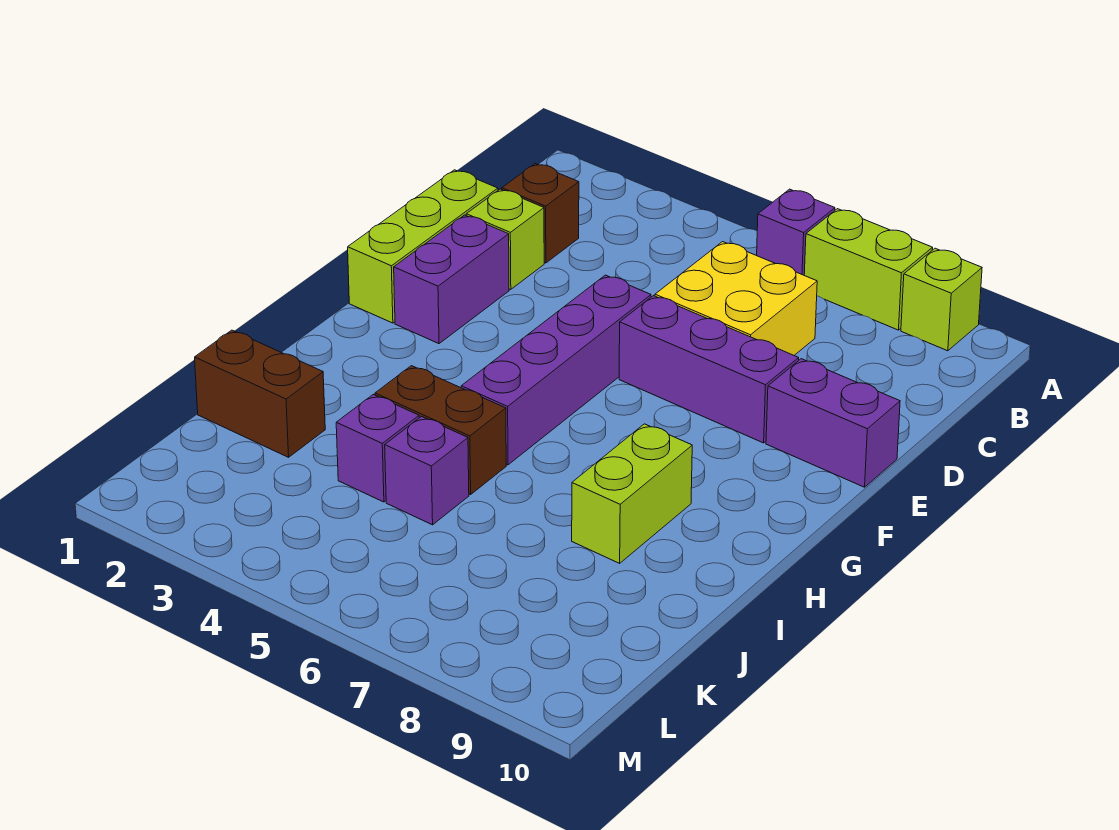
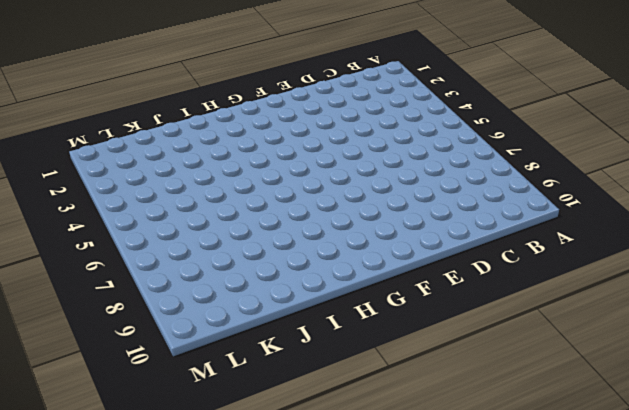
none -> purple 1x1 brick [757,189,835,275]
none -> lime 1x2 brick [804,209,933,330]
none -> lime 1x1 brick [901,248,982,351]

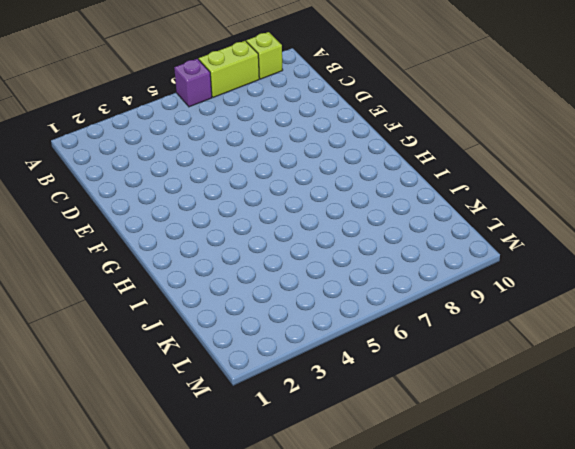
none -> brown 1x1 brick [502,164,579,263]
none -> yellow 2x2 brick [655,242,817,355]
none -> lime 1x3 brick [348,170,498,323]

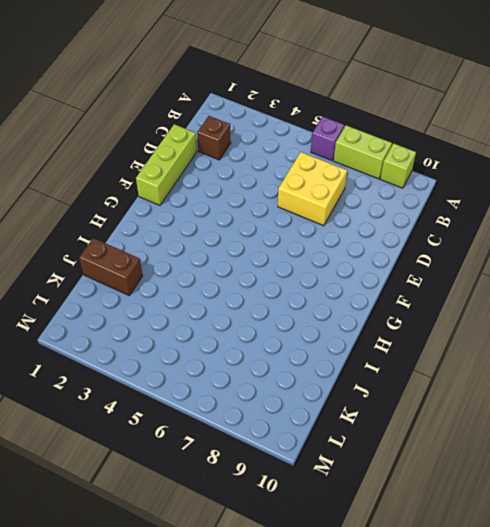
none -> lime 1x1 brick [466,189,544,289]
none -> purple 1x2 brick [394,215,509,344]
none -> purple 1x4 brick [461,275,651,465]

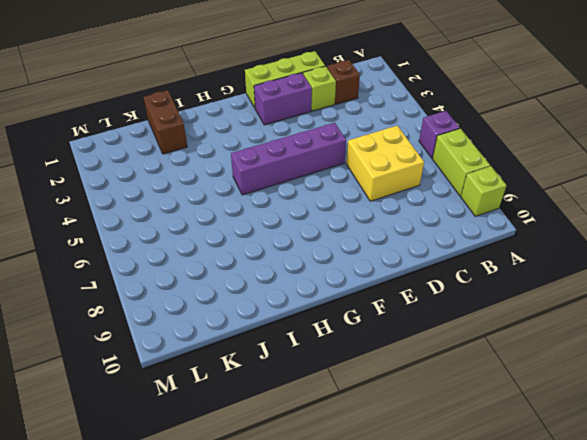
none -> purple 1x3 brick [619,296,799,443]
none -> purple 1x2 brick [766,359,900,487]
none -> lime 1x2 brick [572,424,692,563]

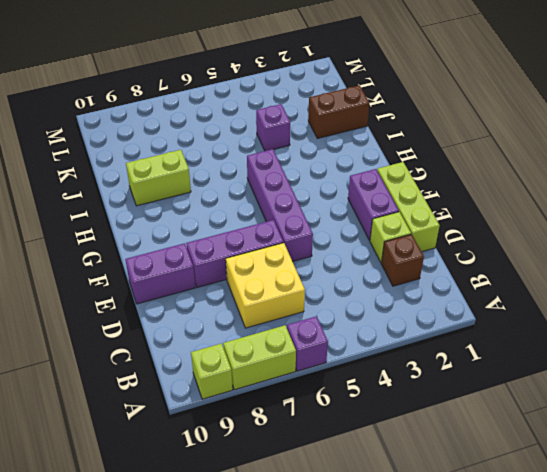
lime 1x2 brick [126,150,191,206] -> lime 1x2 brick turned to [572,424,692,563]
none -> brown 1x2 brick [375,366,506,495]
none -> purple 1x1 brick [385,417,469,525]

